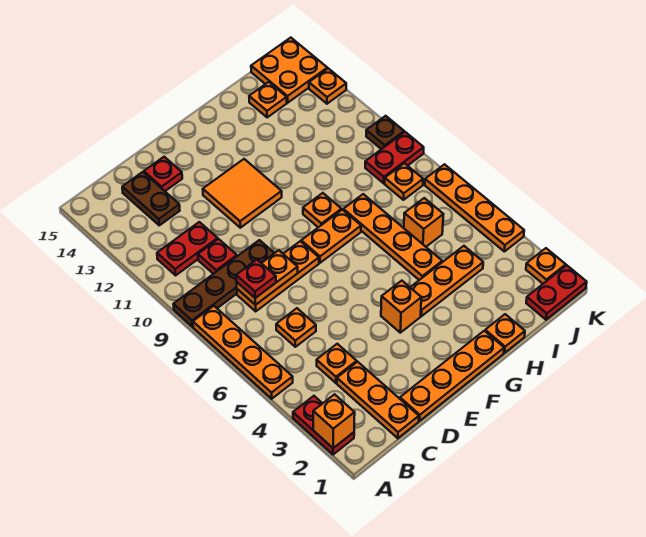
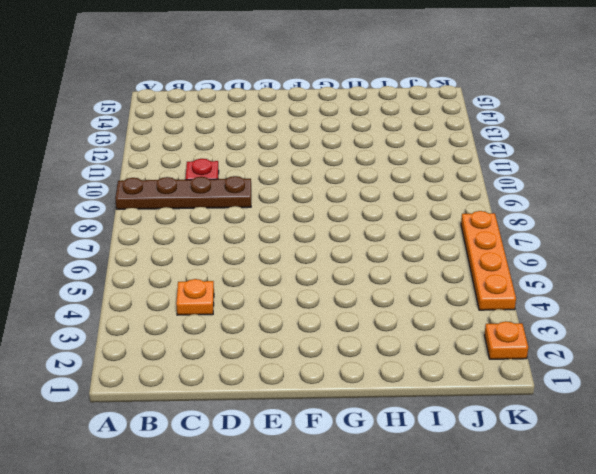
none -> red 1x2 plate [293,396,354,455]
none -> orange 1x4 plate [193,306,293,399]
none -> red 1x2 plate [157,222,218,275]
none -> orange 1x3 plate [337,362,419,438]

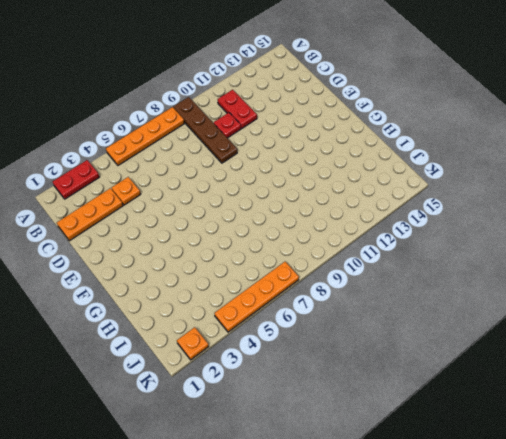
none -> orange 1x1 plate [276,308,316,347]
none -> orange 1x3 plate [237,241,319,311]
none -> brown 1x2 plate [122,172,180,225]
none -> orange 1x4 plate [400,331,504,421]

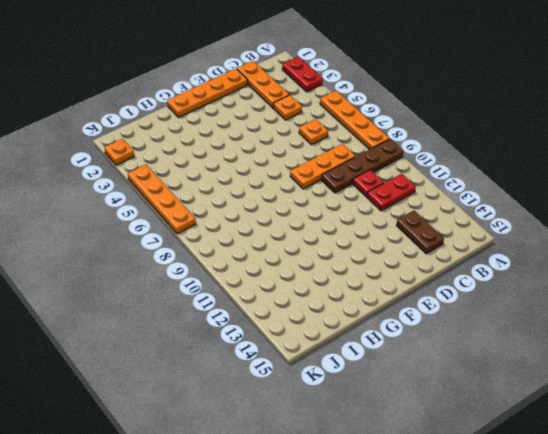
none -> red 1x1 plate [144,157,182,191]
none -> orange 2x2 tile [203,159,282,228]
none -> orange 1x1 brick [381,281,421,333]
none -> orange 1x2 plate [301,210,361,263]

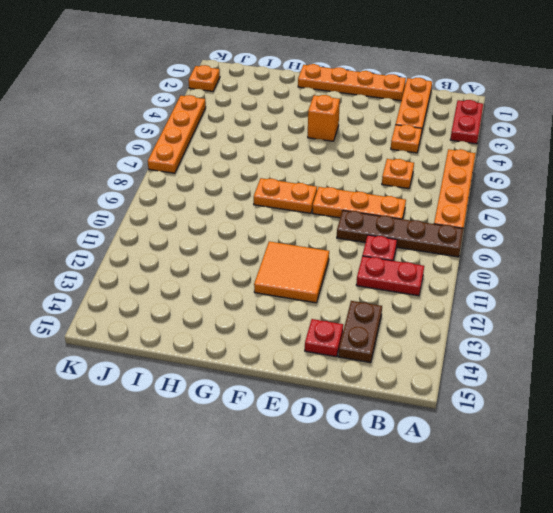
none -> orange 1x3 plate [410,246,483,316]
none -> orange 1x1 plate [303,193,341,227]
none -> orange 1x1 plate [485,314,525,353]
none -> orange 1x4 plate [343,194,442,280]

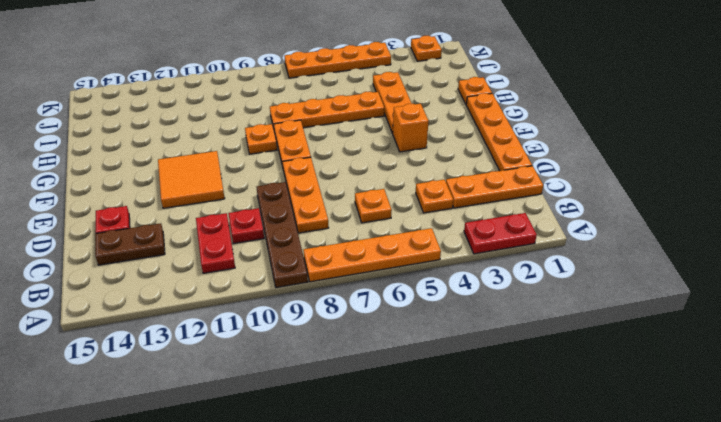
none -> orange 1x1 brick [404,198,443,247]
none -> orange 1x1 plate [249,82,287,117]
none -> red 1x2 plate [526,265,587,320]
none -> orange 1x1 plate [385,163,423,200]

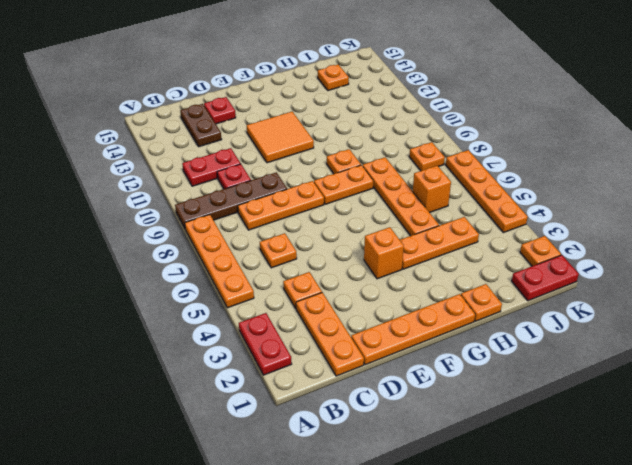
none -> red 1x2 plate [365,132,424,183]
none -> orange 2x2 plate [251,38,327,103]
none -> brown 1x1 plate [366,116,404,149]
none -> orange 1x1 plate [309,68,346,104]

